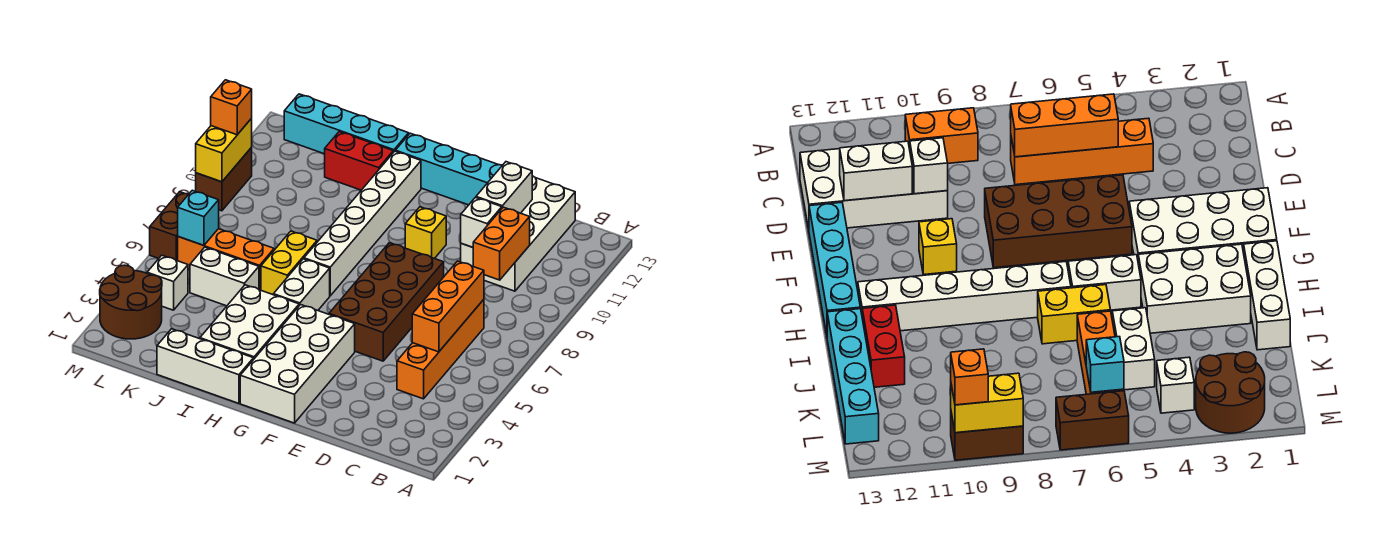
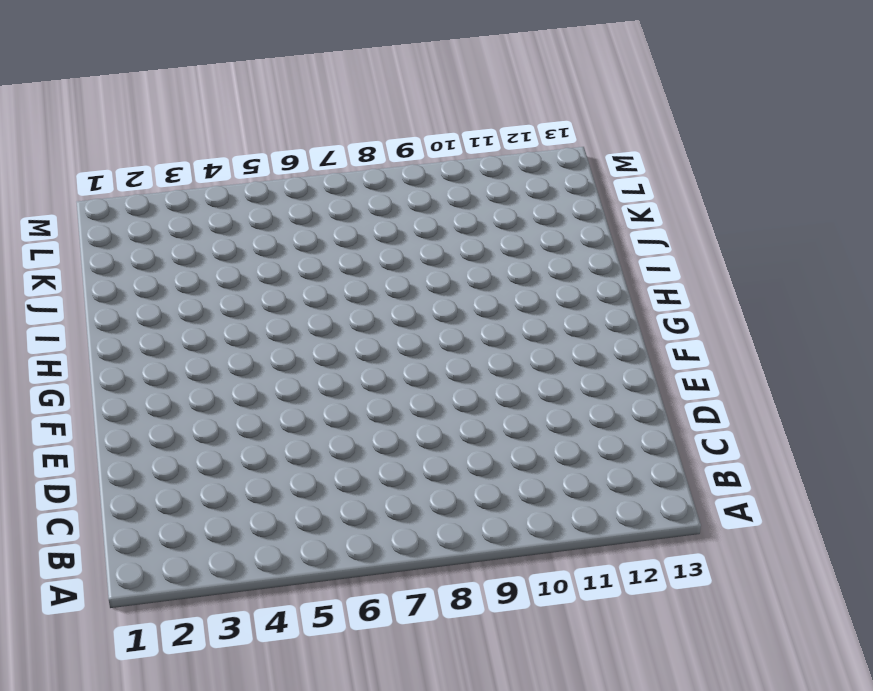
none -> orange 1x4 brick [397,300,484,399]
none -> white 2x4 brick [461,176,575,291]
none -> brown 2x4 brick [329,243,444,361]

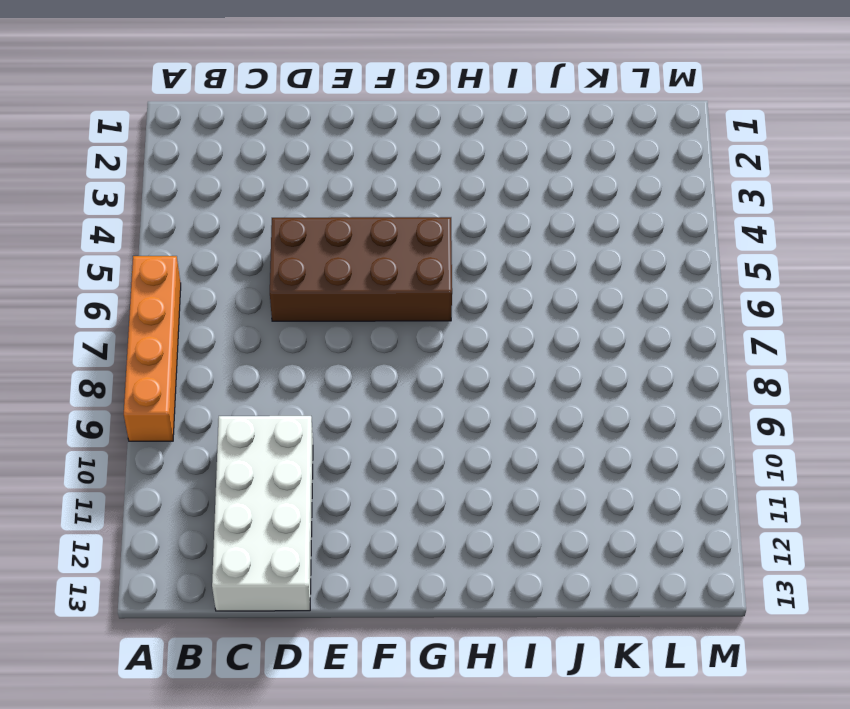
orange 1x4 brick [124,256,181,441] -> orange 1x4 brick moved to [397,300,484,399]
brown 2x4 brick [270,217,452,321] -> brown 2x4 brick turned to [329,243,444,361]
none -> cyan 1x4 brick [395,133,502,205]
none -> white 2x4 brick [240,305,355,423]
none -> yellow 1x1 brick [405,207,446,259]

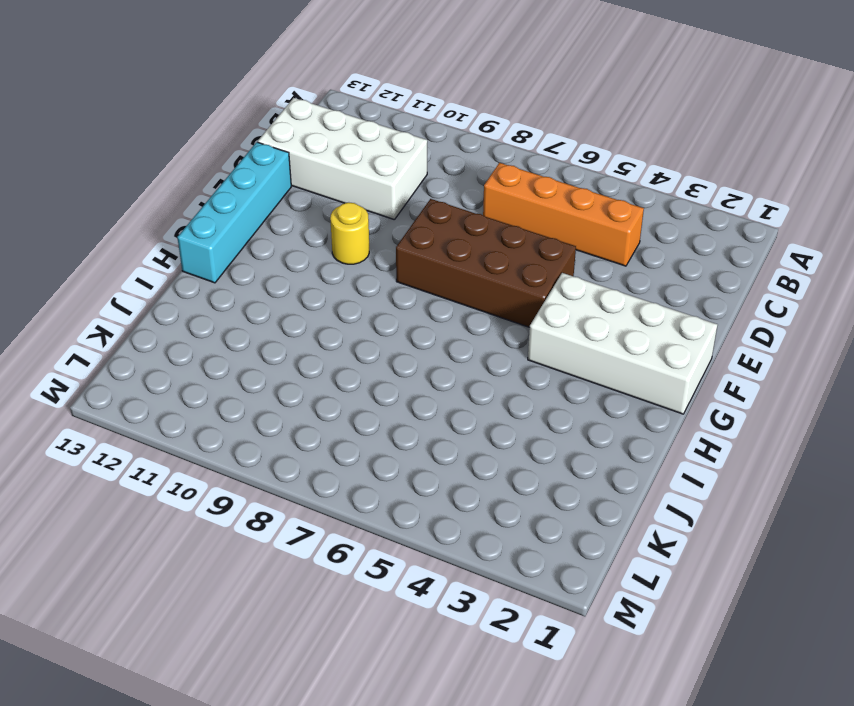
yellow 1x1 round brick [330,202,369,264] -> yellow 1x1 brick [405,207,446,259]
none -> white 1x3 brick [157,329,253,403]
none -> white 2x3 brick [200,285,299,360]
none -> white 1x2 brick [273,259,330,310]

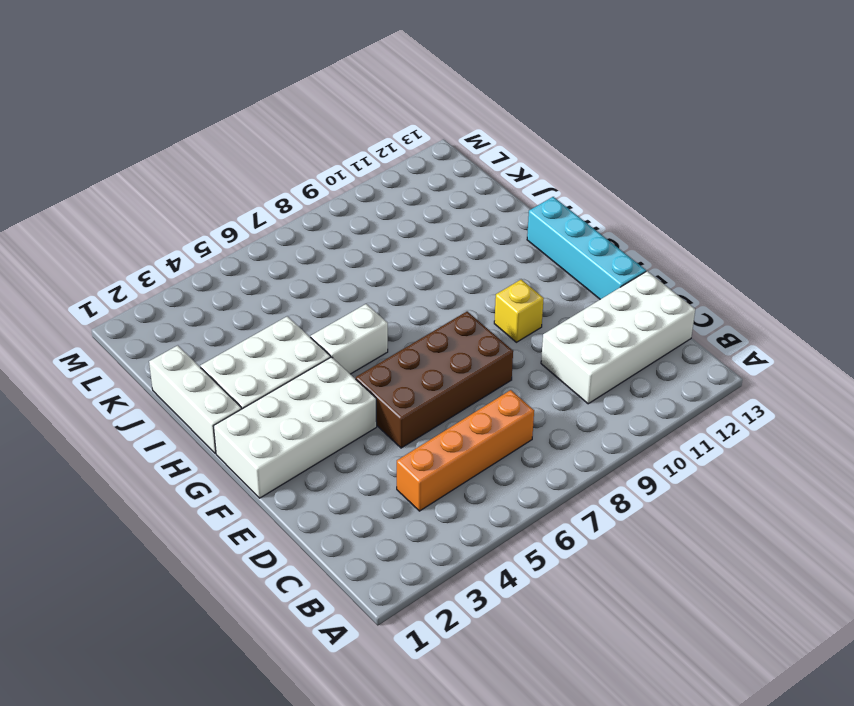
none -> white 1x6 brick [304,151,421,296]
none -> yellow 1x2 brick [261,231,317,295]
none -> red 1x2 brick [325,132,393,190]

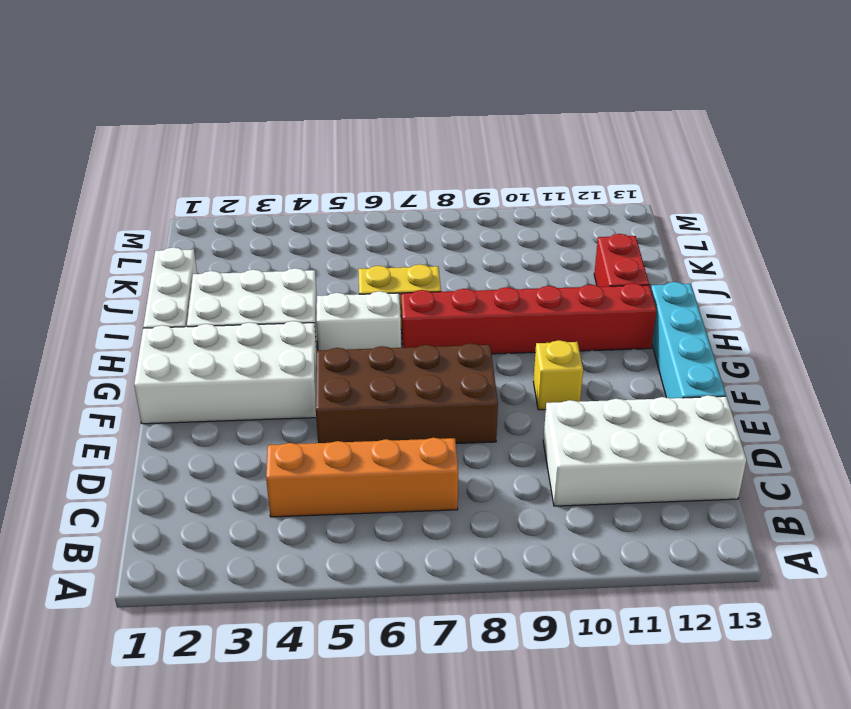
red 1x6 brick [401,283,656,354] -> white 1x6 brick [304,151,421,296]
none -> cyan 1x4 brick [284,94,409,154]
none -> white 1x2 brick [190,247,259,306]
none -> orange 1x3 brick [178,229,274,290]

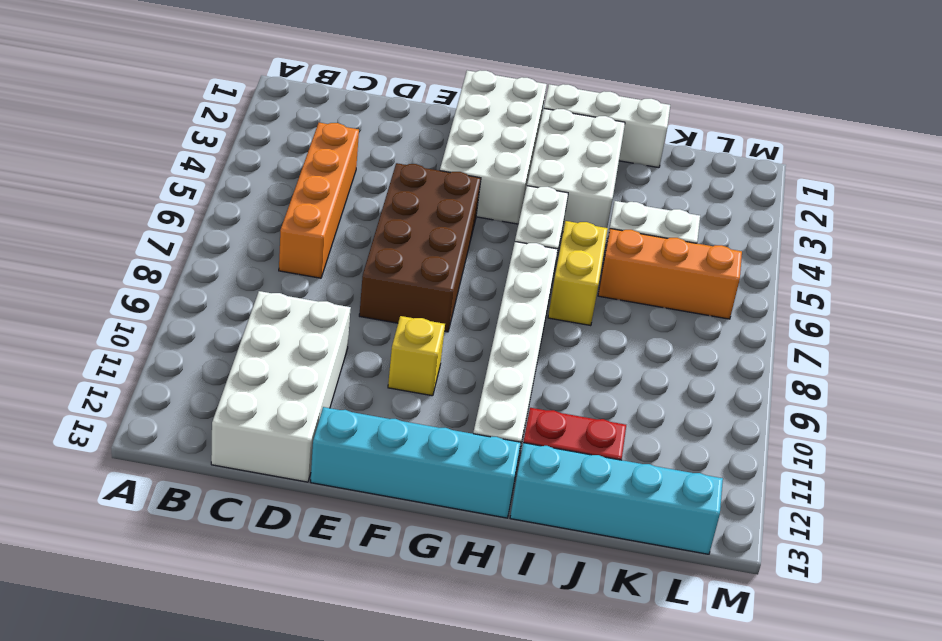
none -> brown 2x2 round brick [100,265,162,339]
none -> white 1x1 brick [147,255,188,310]
none -> brown 1x2 brick [150,192,189,261]

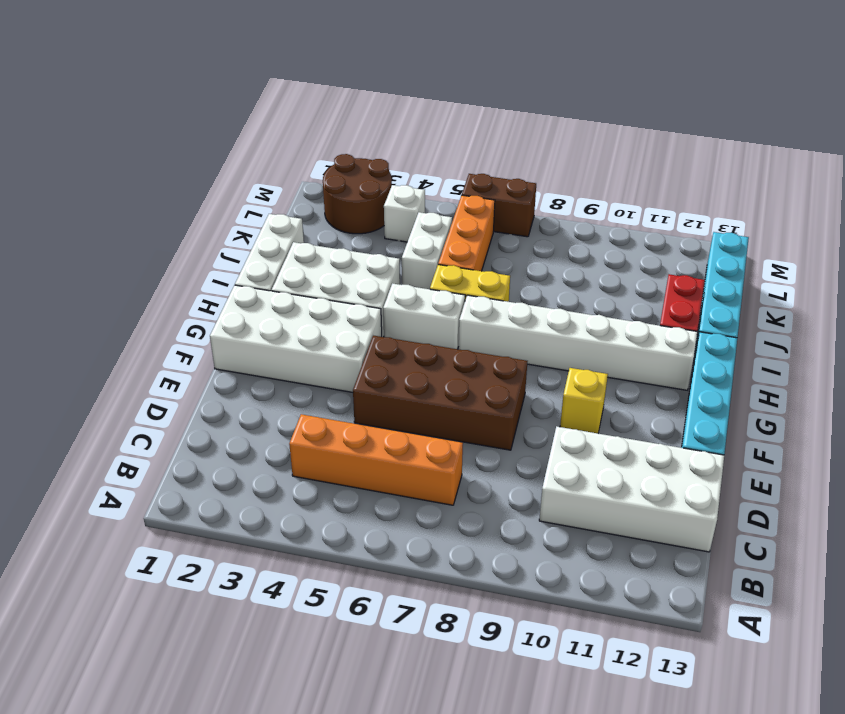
none -> brown 1x2 brick [196,148,252,211]
none -> orange 1x3 brick [412,261,484,352]
none -> orange 1x2 brick [473,207,530,280]

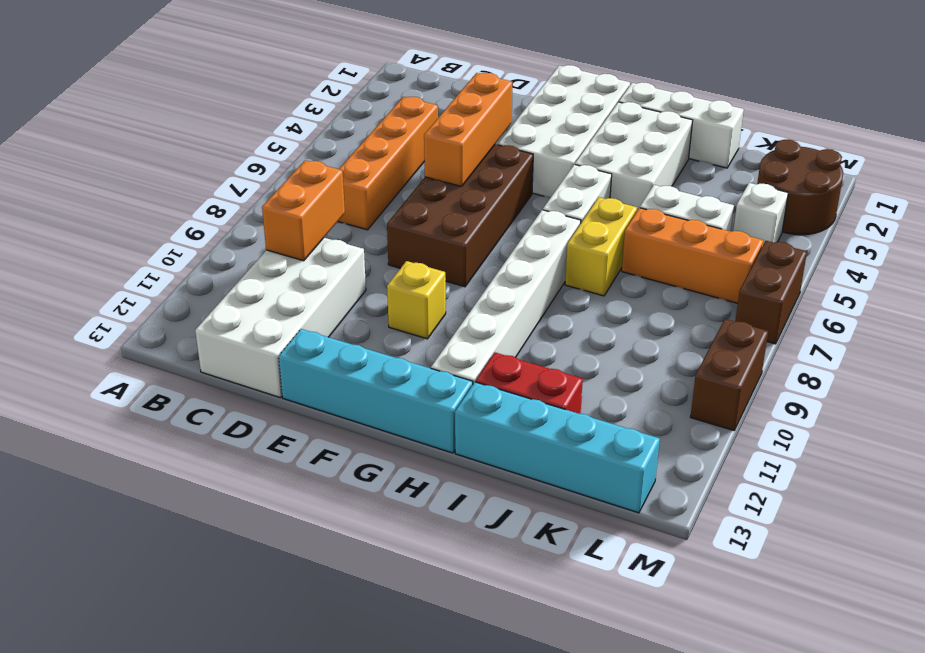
orange 1x3 brick [424,73,512,187] -> orange 1x3 brick moved to [412,261,484,352]
none -> white 1x1 brick [461,197,502,247]
none -> white 1x2 brick [476,162,532,213]
none -> cyan 1x1 brick [178,190,219,245]

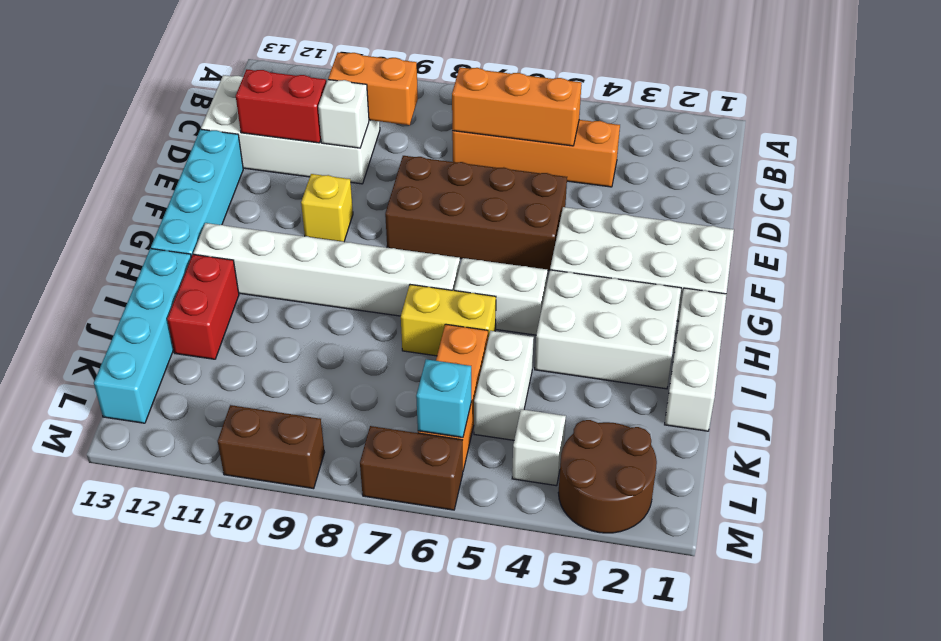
red 1x2 brick [236,69,326,143] -> white 1x2 brick [476,162,532,213]
none -> yellow 1x2 brick [196,118,252,182]
none -> orange 1x1 brick [211,80,252,135]

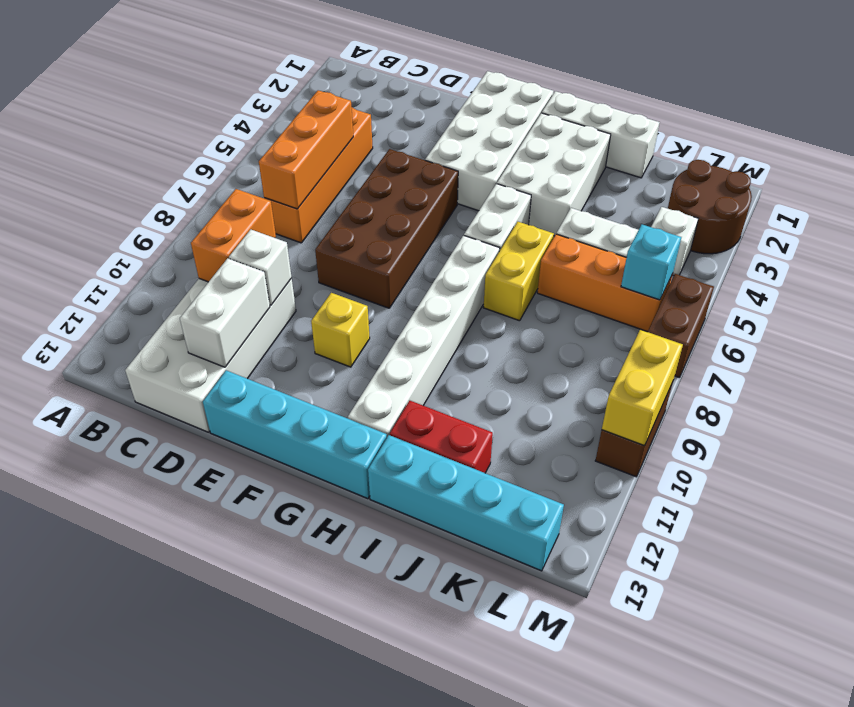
none -> orange 1x1 brick [211,80,252,135]

